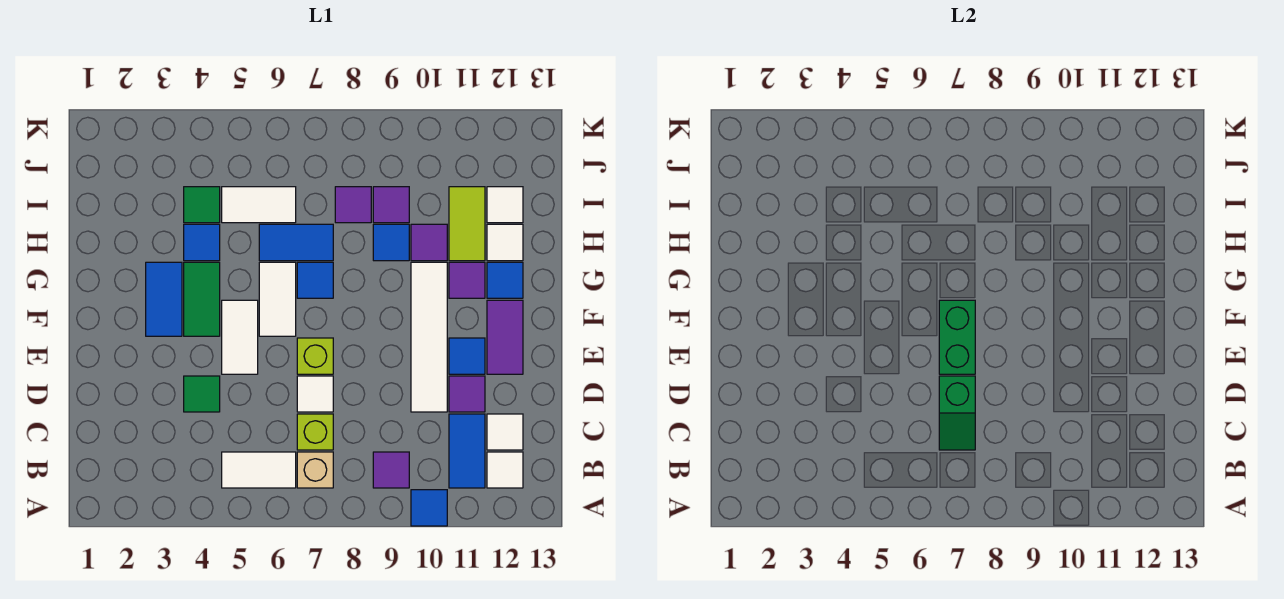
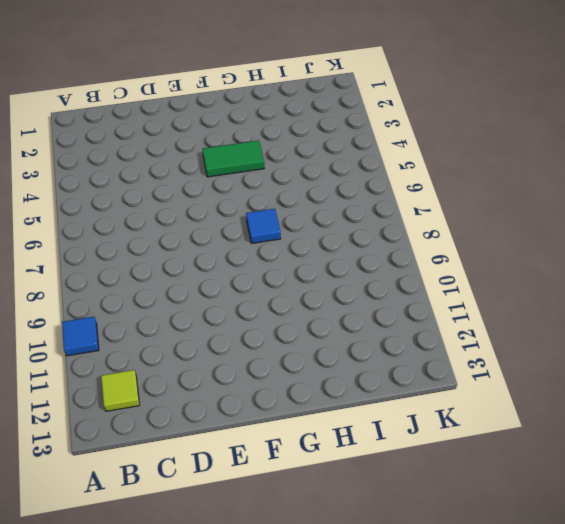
lime 1x1 tile [101,370,139,411] -> white 1x1 tile [487,452,523,488]
none -> white 1x2 tile [222,452,296,488]
none -> tan 1x1 brick [297,452,333,488]
none -> purple 1x1 tile [373,452,409,488]
none -> blue 1x2 tile [449,414,485,488]

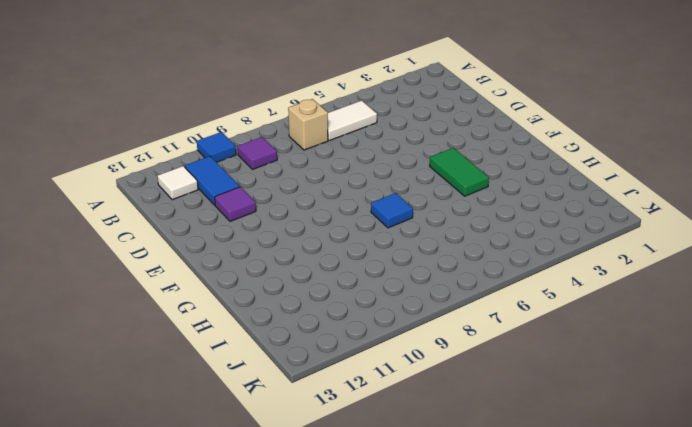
none -> lime 1x1 brick [297,414,333,450]
none -> white 1x1 tile [487,414,523,450]
none -> green 1x1 tile [184,376,220,412]
none -> white 1x1 tile [297,376,333,412]

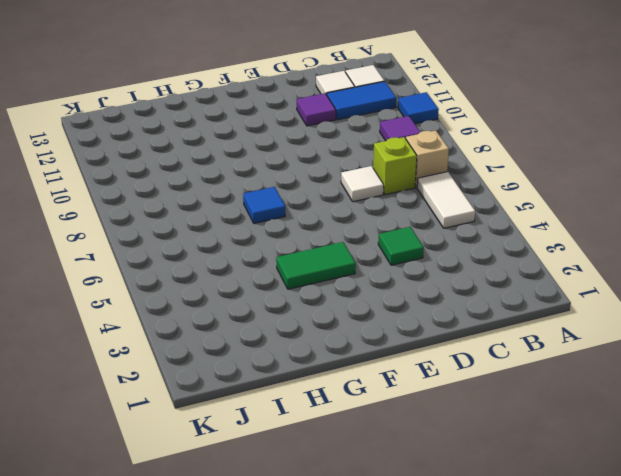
none -> white 1x4 tile [411,262,447,412]
none -> white 1x2 tile [222,300,258,374]
none -> lime 1x1 brick [297,338,333,374]
none -> blue 1x1 tile [449,338,485,374]

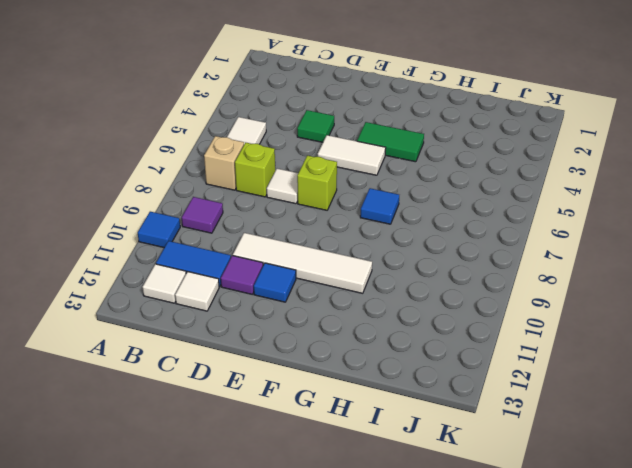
none -> purple 1x2 tile [487,300,523,374]
none -> blue 1x2 tile [146,262,182,336]
none -> white 1x2 tile [259,262,296,336]
none -> purple 1x1 tile [449,262,485,298]

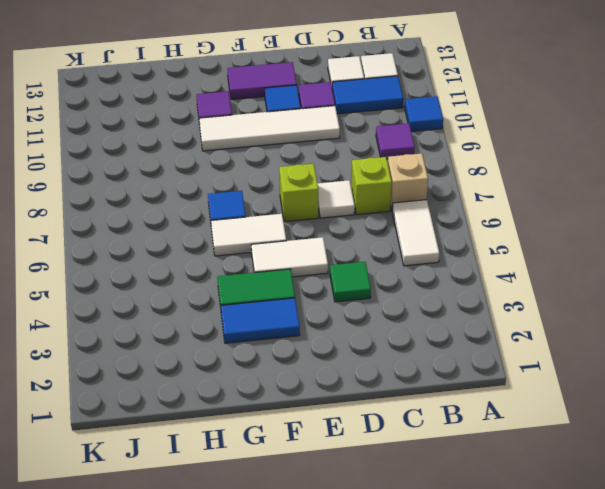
none -> blue 1x1 tile [487,262,523,298]
none -> blue 1x1 tile [184,224,220,261]
none -> blue 1x2 tile [259,224,333,261]
none -> blue 1x1 tile [373,224,409,261]

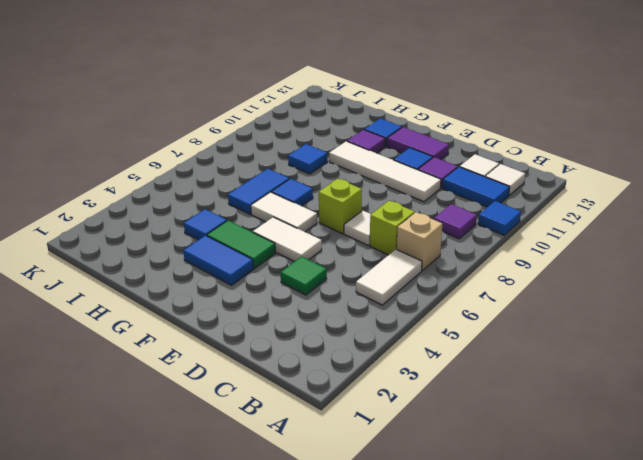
none -> purple 1x1 tile [411,224,447,261]
none -> lime 1x2 tile [449,187,485,261]
none -> white 1x1 tile [487,224,523,261]
none -> green 1x1 tile [184,187,220,223]

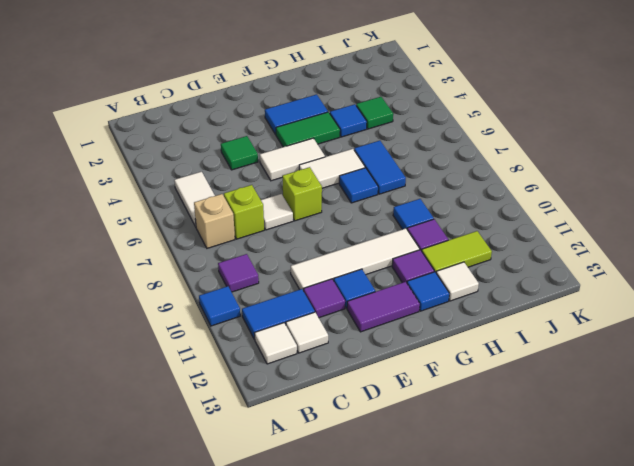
none -> white 1x2 tile [222,187,296,223]
none -> purple 1x1 tile [335,187,371,223]
none -> purple 1x1 tile [373,187,409,223]
none -> white 1x1 tile [487,187,523,223]

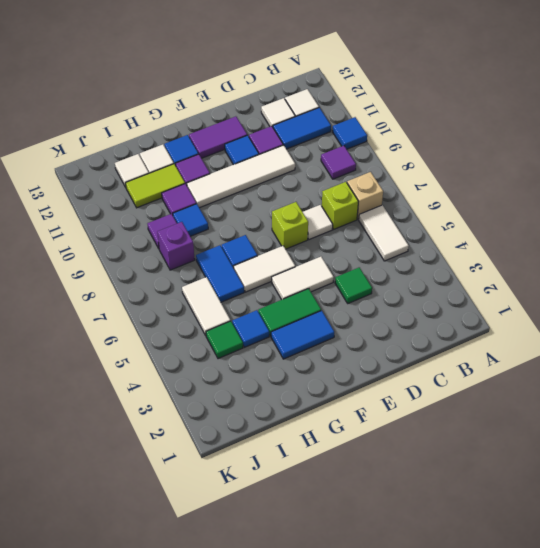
purple 1x1 brick [157,222,195,270] -> purple 1x1 tile [335,187,371,223]
none -> green 1x2 slope [939,376,975,450]
none -> green 1x2 brick [939,300,975,374]

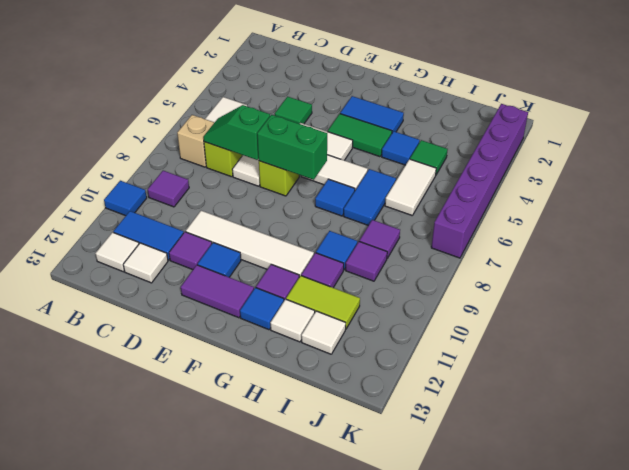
purple 1x6 brick [431,104,528,258] -> none

